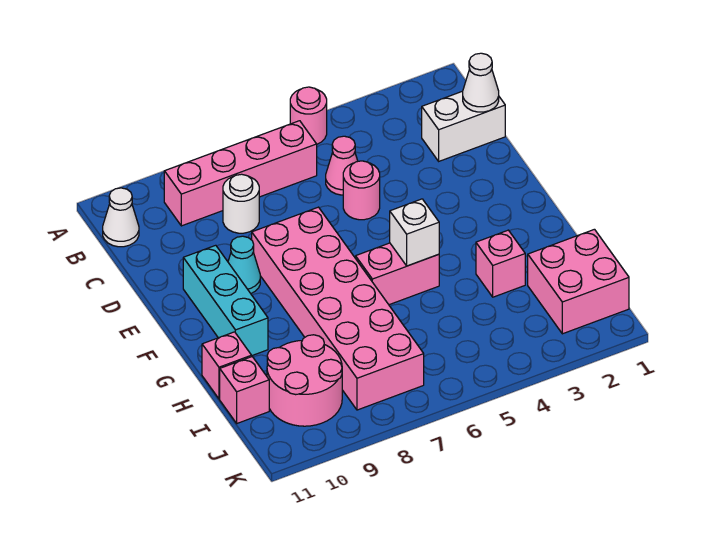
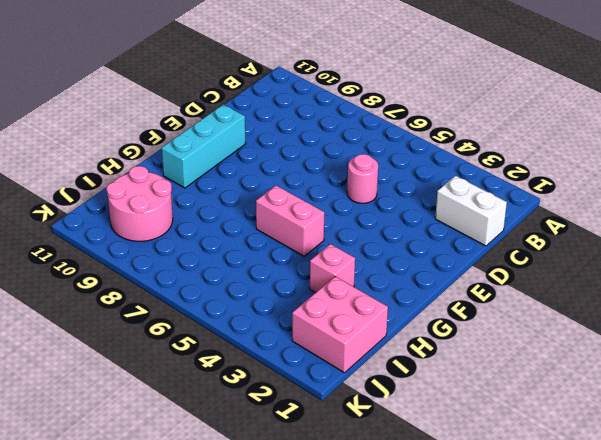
none -> pink 1x1 round brick [290,87,327,144]
none -> pink 1x4 brick [164,121,317,226]
none -> white 1x1 cone [103,188,139,247]

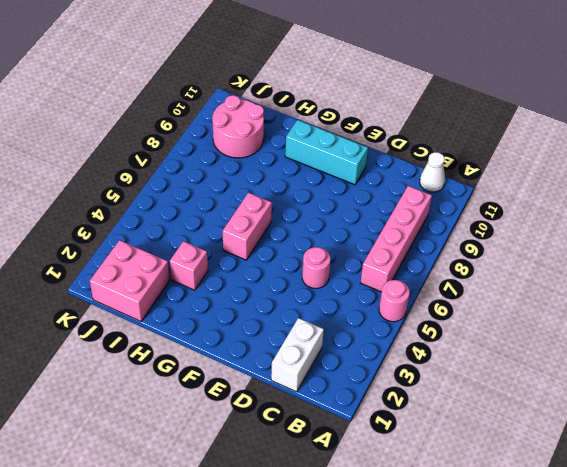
none -> pink 1x1 cone [326,136,358,195]
none -> white 1x1 round brick [223,174,259,233]
none -> pink 2x6 brick [252,207,424,410]

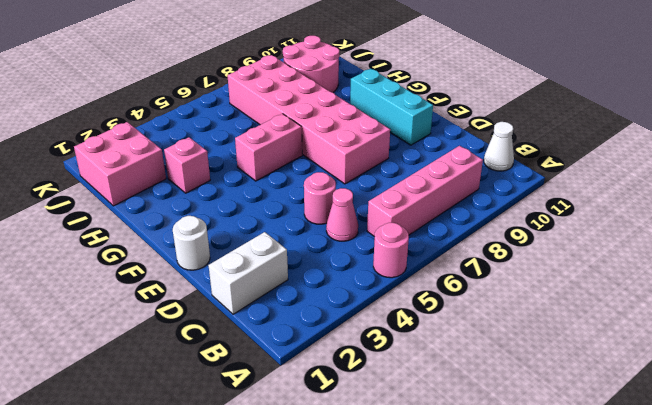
white 1x1 round brick [173,216,210,270] -> white 1x1 round brick moved to [223,174,259,233]
none -> cyan 1x1 cone [228,236,260,293]
none -> pink 1x1 brick [202,332,252,399]
none -> pink 1x1 brick [220,357,269,423]

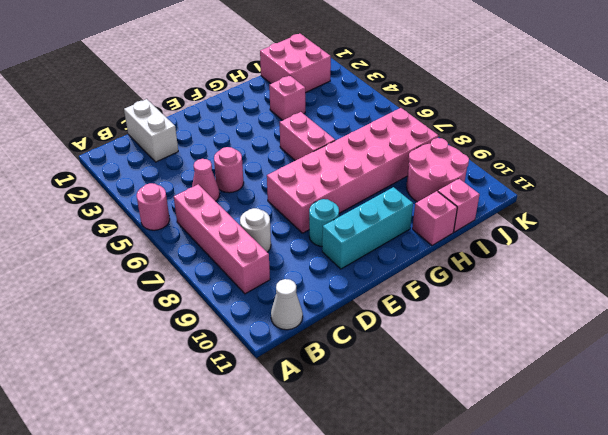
cyan 1x1 round brick [309,199,339,246] -> cyan 1x1 cone [228,236,260,293]
none -> white 1x1 cone [463,53,499,112]
none -> white 1x1 brick [390,199,439,266]

